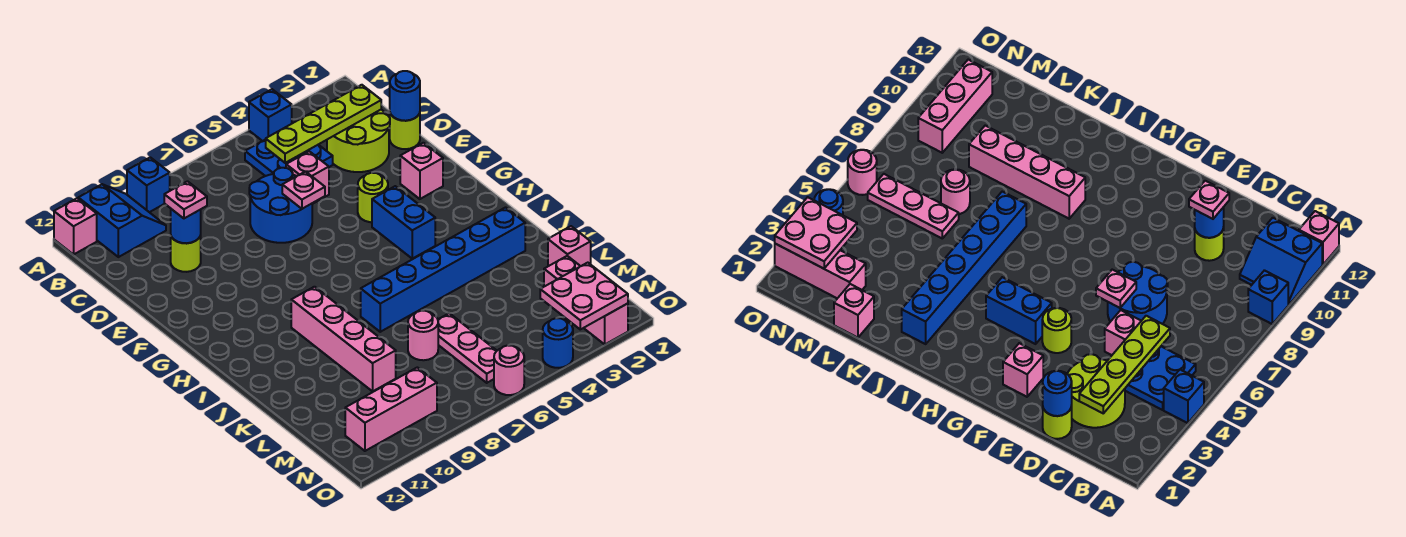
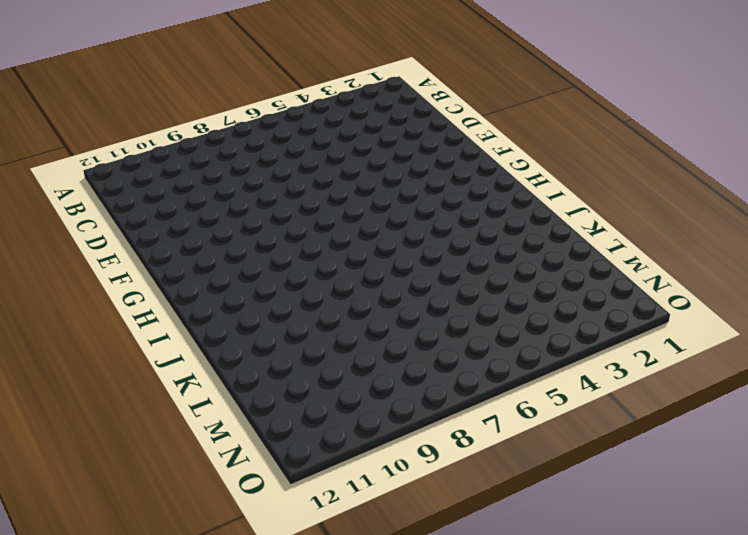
none -> blue 1x1 brick [249,89,292,141]
none -> blue 1x1 brick [127,157,170,212]
none -> blue 2x2 slope [78,184,166,257]

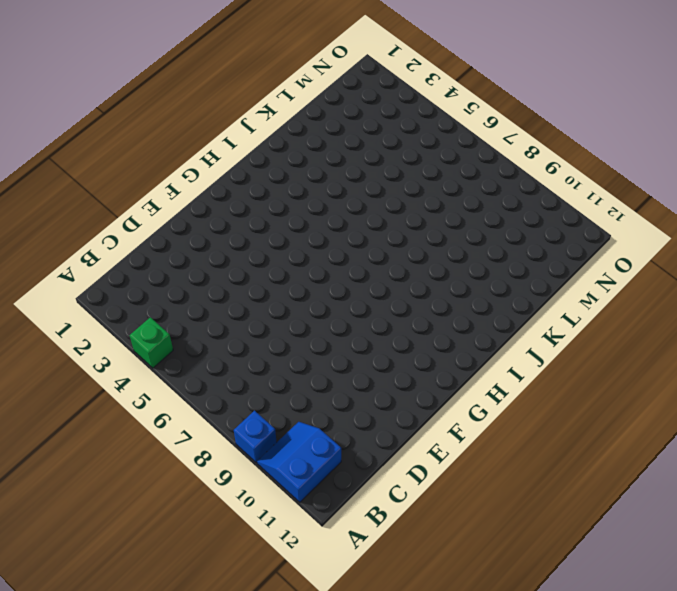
green 1x1 brick [130,317,173,368] -> blue 1x1 brick [249,89,292,141]
none -> pink 1x1 brick [54,198,97,254]
none -> blue 2x2 plate [245,139,333,176]
none -> lime 2x2 round brick [327,110,390,172]

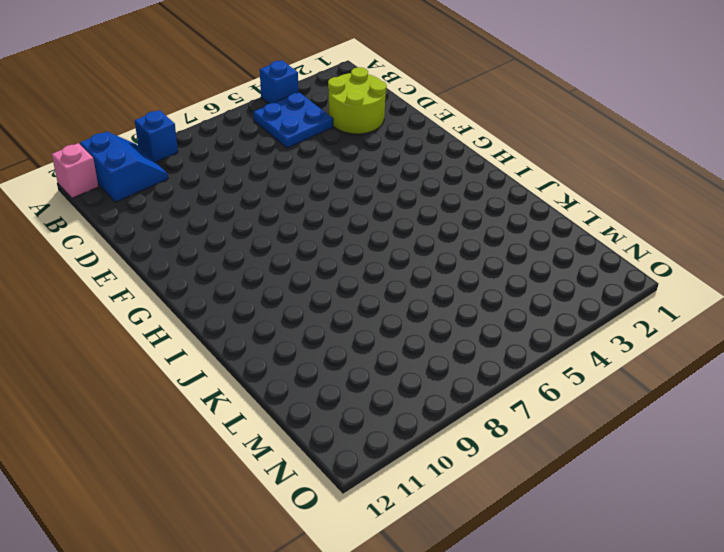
none -> lime 1x1 round brick [390,113,420,149]
none -> pink 1x1 brick [286,151,329,204]
none -> blue 2x2 round brick [249,168,312,243]

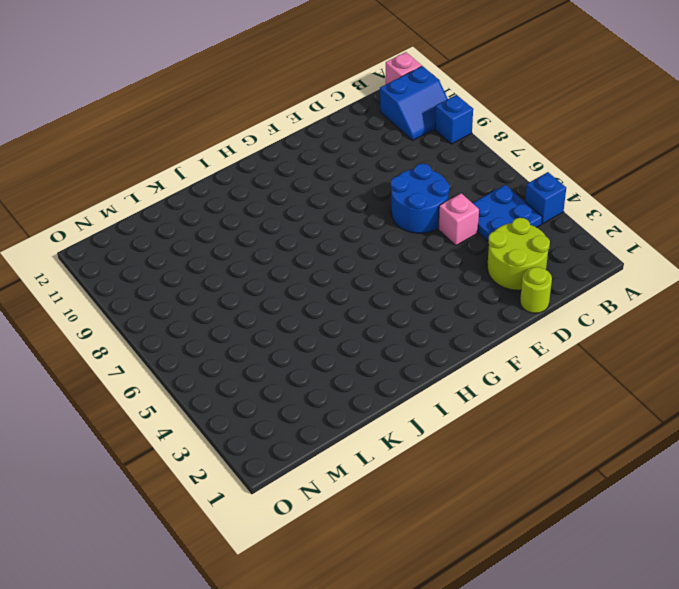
none -> lime 1x1 round brick [171,236,201,272]
none -> pink 1x1 brick [400,143,443,199]
none -> lime 1x1 round brick [358,173,388,222]

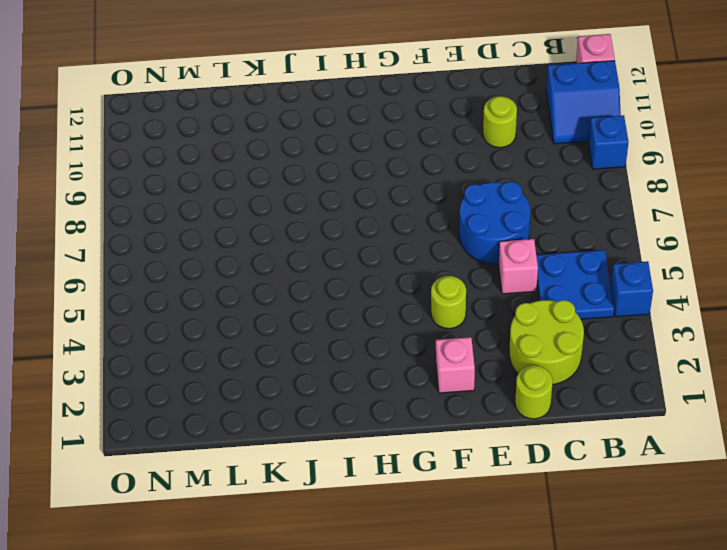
none -> blue 1x2 brick [372,186,435,259]
none -> pink 1x4 brick [291,287,396,391]
none -> blue 1x6 brick [361,207,525,332]

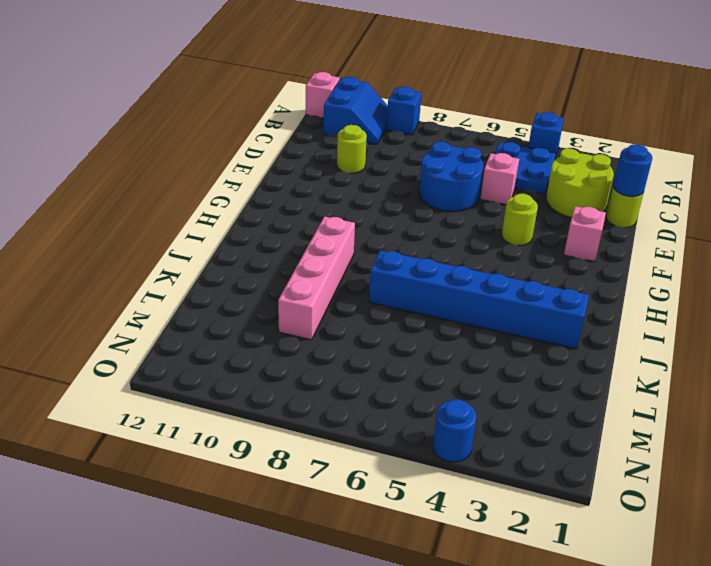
none -> blue 1x2 brick [372,186,435,259]
none -> pink 1x1 brick [548,226,591,266]
none -> pink 1x3 plate [438,313,497,383]

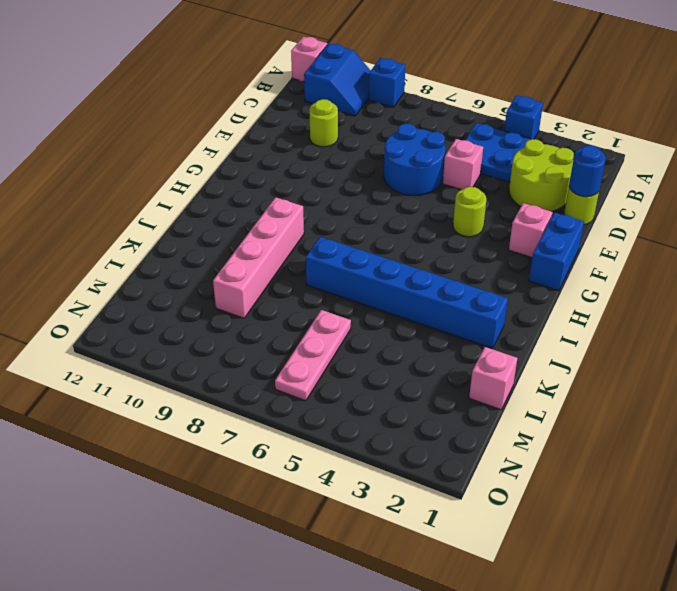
blue 1x2 brick [529,212,584,291] -> blue 1x2 brick moved to [372,186,435,259]
none -> pink 1x1 round brick [408,311,438,360]
none -> pink 1x3 brick [544,256,628,344]
none -> pink 1x3 brick [345,367,437,451]

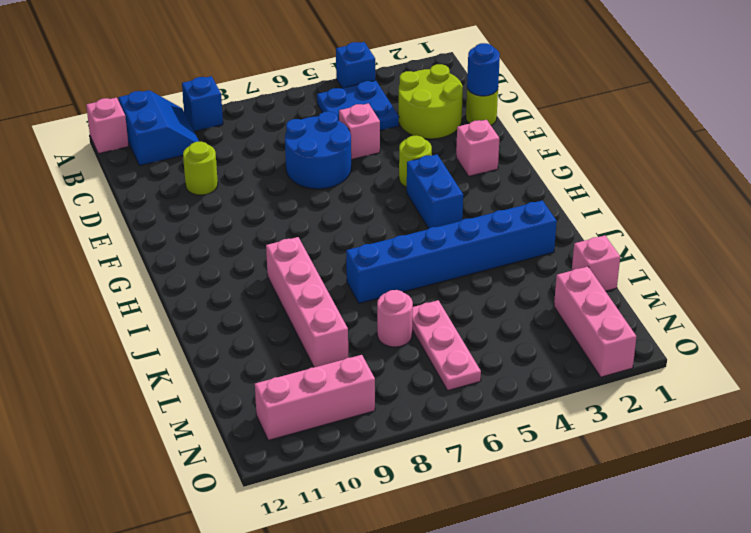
none -> blue 1x1 round brick [543,318,573,368]
none -> pink 1x1 round brick [494,345,524,395]
none -> lime 1x4 plate [266,85,381,163]

